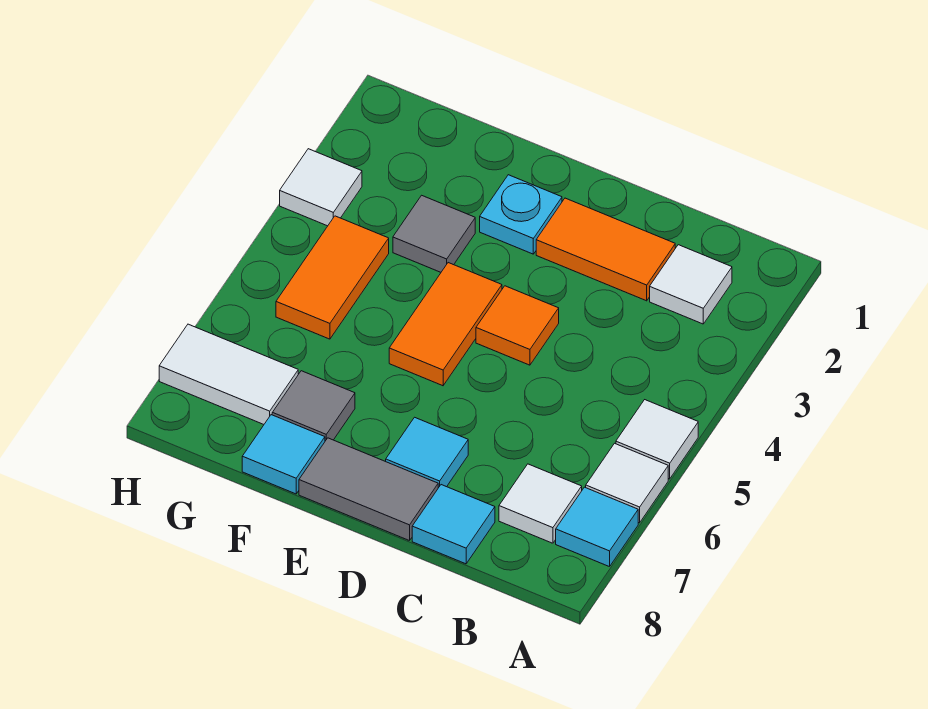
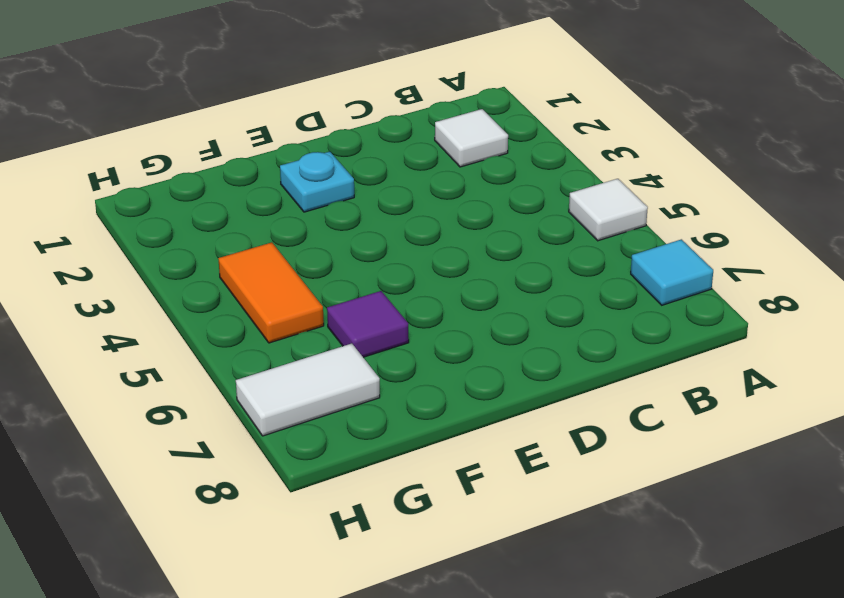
purple 1x1 tile [327,291,409,357] -> none
none -> white 1x1 tile [586,443,668,523]
none -> white 1x1 tile [499,464,582,543]
none -> orange 1x2 tile [536,198,675,301]

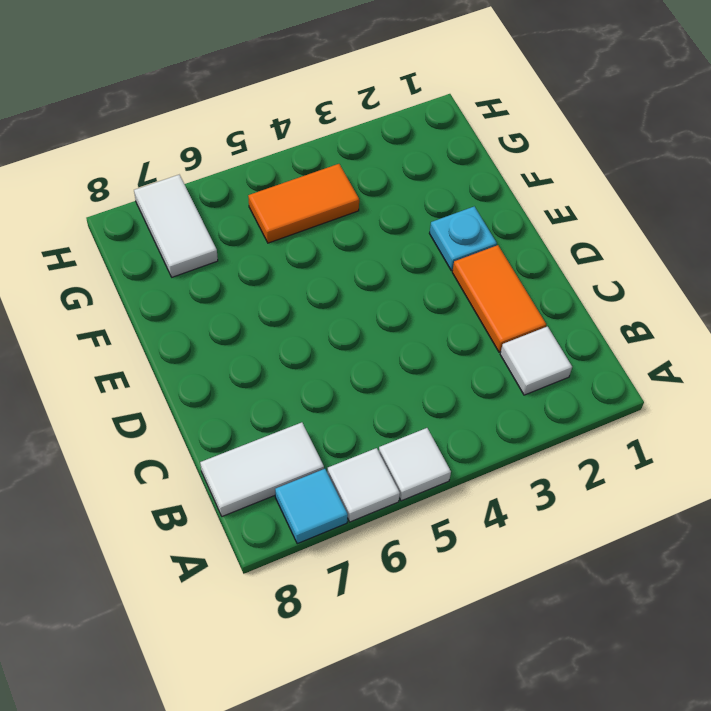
white 1x2 tile [200,422,324,516] -> white 1x1 tile [499,464,582,543]
none -> cyan 1x1 tile [412,485,495,564]
none -> orange 1x1 tile [476,286,559,365]
none -> cyan 1x1 tile [386,417,468,488]

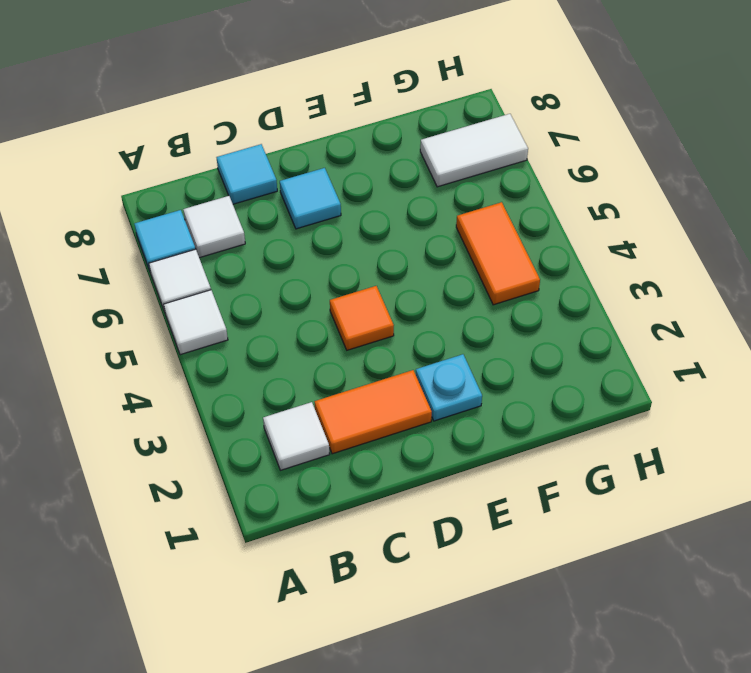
none -> grey 1x2 tile [299,438,438,541]
none -> orange 1x2 tile [389,263,502,386]
none -> grey 1x1 tile [393,195,475,272]

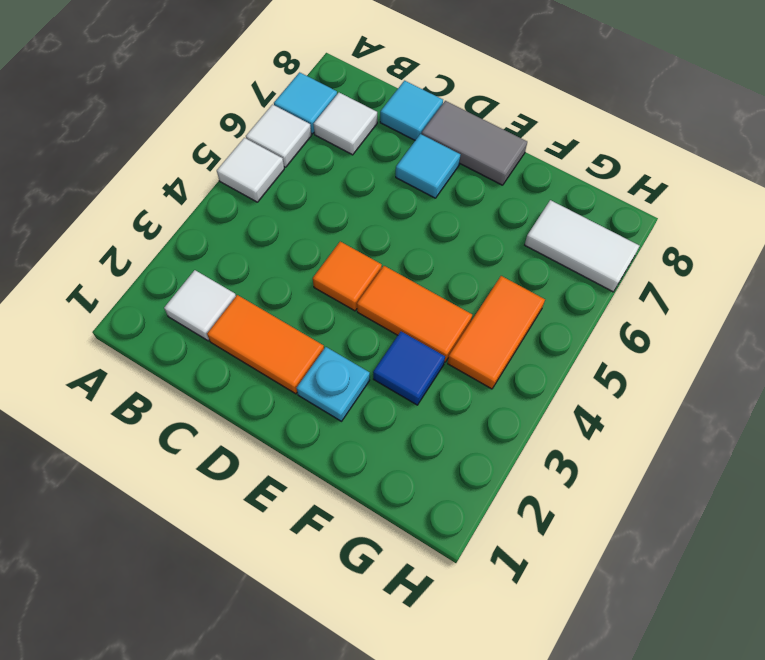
orange 1x2 tile [357,266,472,362] -> orange 1x2 tile turned to [389,263,502,386]
blue 1x1 tile [373,331,445,405] -> grey 1x1 tile [393,195,475,272]
none -> grey 1x1 tile [272,371,355,441]
none -> cyan 1x1 tile [242,415,325,494]
none -> white 1x1 tile [280,149,362,226]

